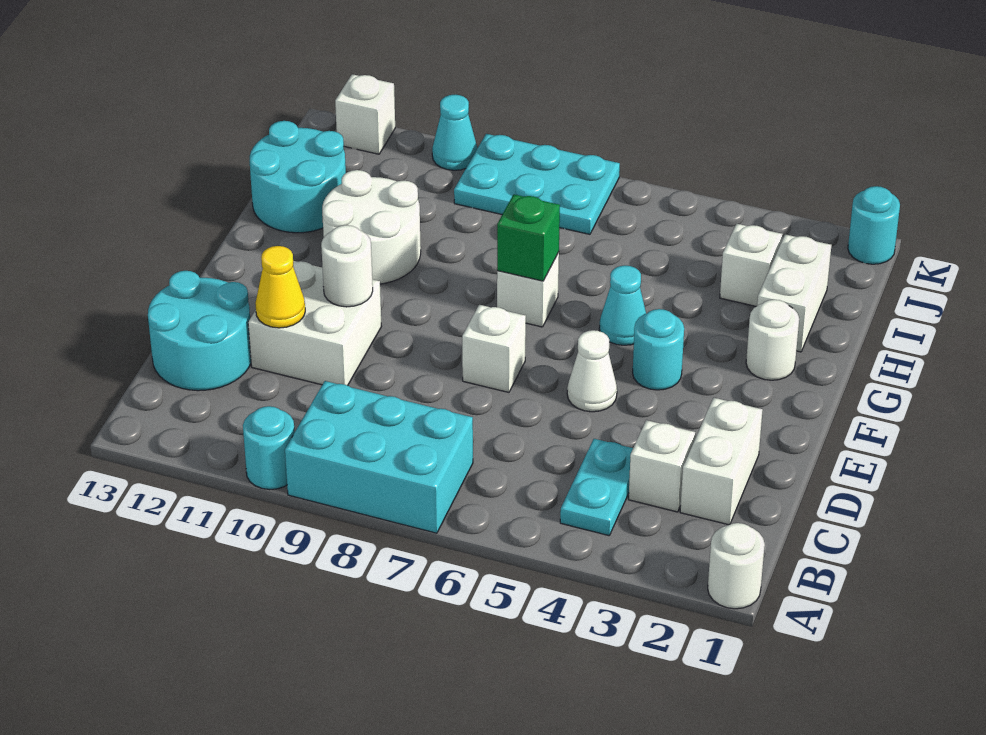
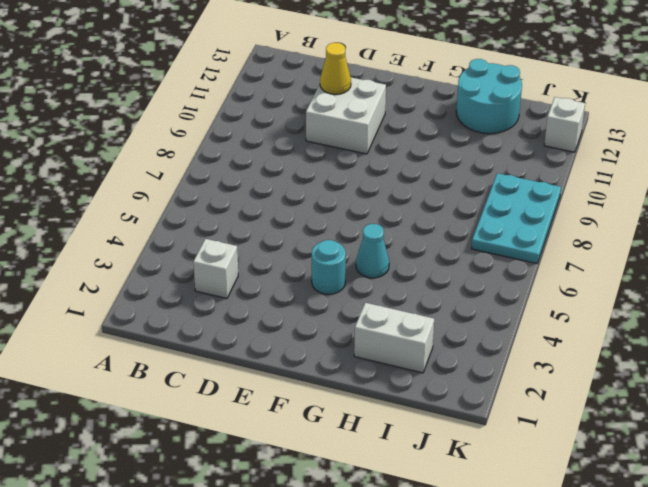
none -> white 1x1 round brick [708,523,765,609]
none -> cyan 2x3 brick [285,381,473,533]
none -> cyan 1x1 round brick [243,406,295,490]

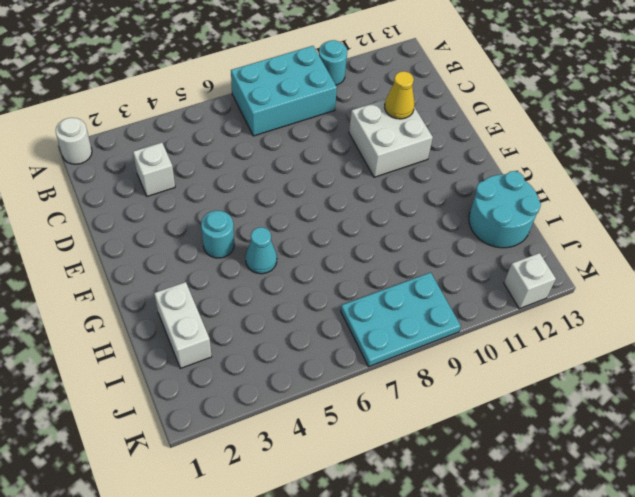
none -> cyan 1x2 plate [560,439,633,536]
none -> white 1x2 brick [680,398,763,525]
none -> cyan 2x2 round brick [148,271,251,391]

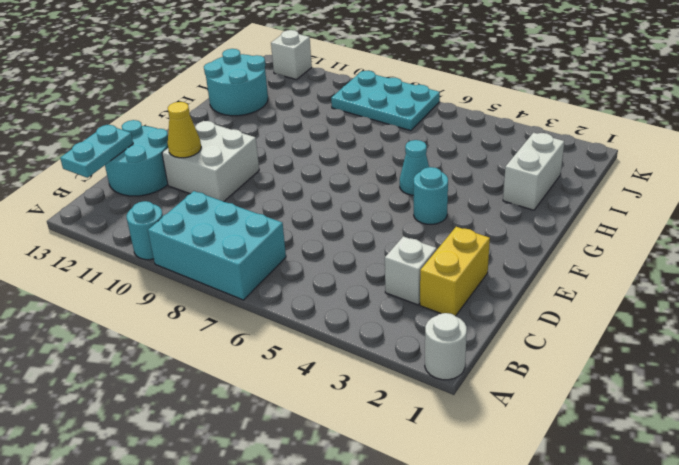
cyan 1x2 plate [60,125,133,178] -> cyan 1x2 plate moved to [560,439,633,536]
yellow 1x2 brick [420,227,490,316] -> white 1x2 brick [680,398,763,525]
none -> white 1x1 cone [567,330,617,412]
none -> white 1x1 brick [462,305,526,392]
none -> white 1x1 round brick [746,300,799,380]

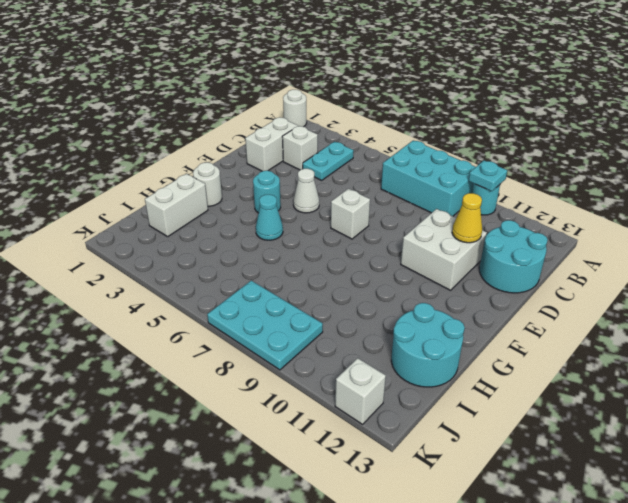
cyan 1x1 plate [468,161,507,191] -> none
none -> white 1x1 brick [497,252,559,327]
none -> white 2x2 round brick [322,170,421,284]
none -> white 1x1 brick [720,224,782,306]

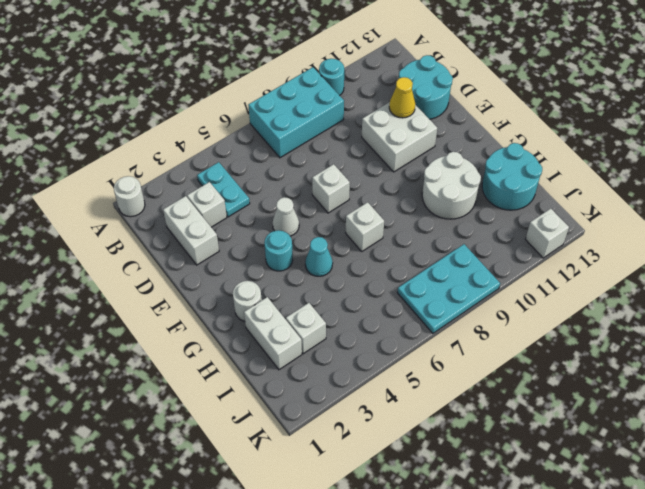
none -> cyan 1x1 round brick [848,186,900,264]
none -> cyan 1x1 cone [432,95,477,170]
none -> white 1x1 round brick [321,225,373,307]

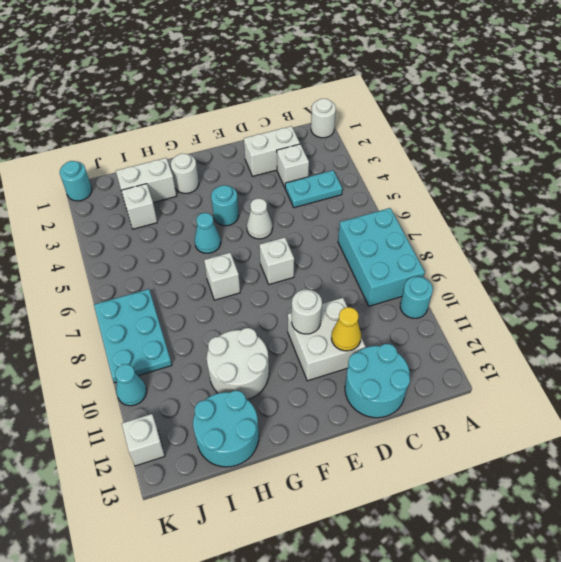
none -> green 1x1 brick [497,194,560,281]

